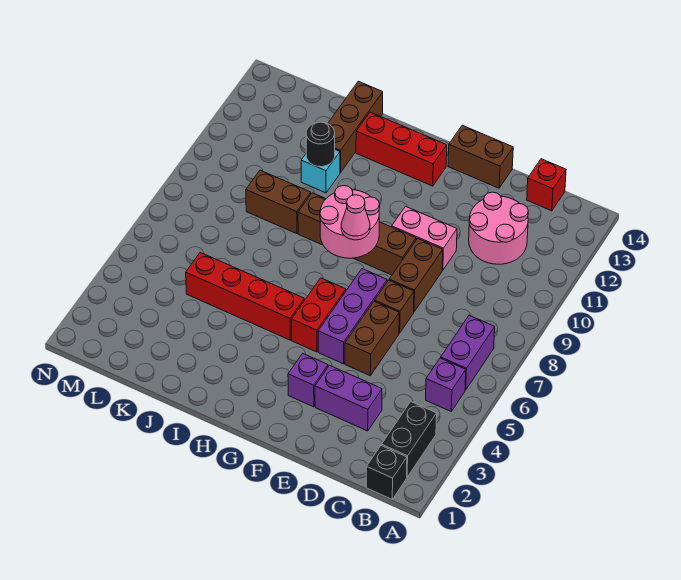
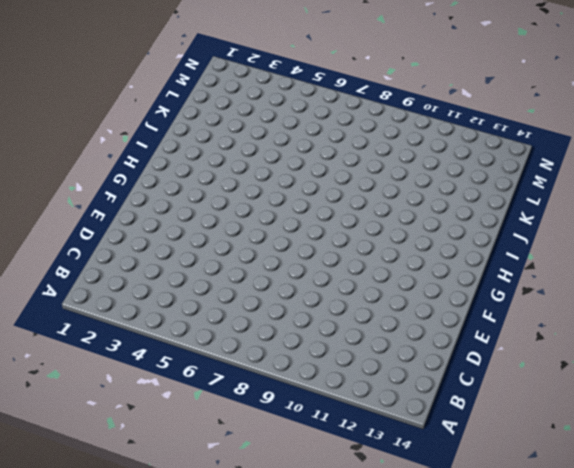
none -> black 1x1 brick [366,445,407,499]
none -> black 1x2 brick [382,402,437,477]
none -> purple 1x1 brick [426,358,466,411]

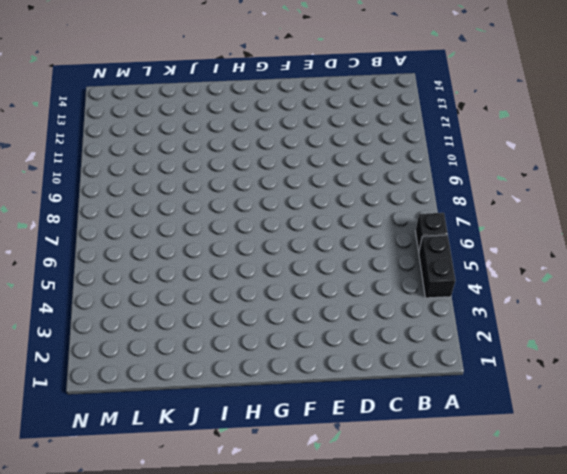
black 1x2 brick [419,235,456,298] -> black 1x2 brick moved to [382,402,437,477]
black 1x1 brick [416,213,448,251] -> black 1x1 brick moved to [366,445,407,499]
none -> purple 1x1 brick [426,358,466,411]
none -> purple 1x2 brick [441,315,495,390]
none -> pink 2x2 round brick [469,192,528,264]

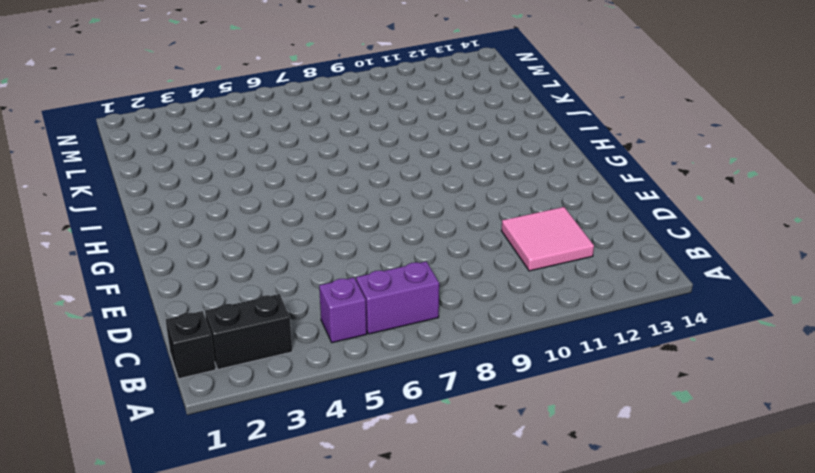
pink 2x2 tile [501,207,594,271] -> pink 2x2 round brick [469,192,528,264]
none -> red 1x1 brick [527,159,566,211]
none -> purple 1x2 brick [315,365,382,431]
none -> brown 1x2 brick [345,301,399,376]

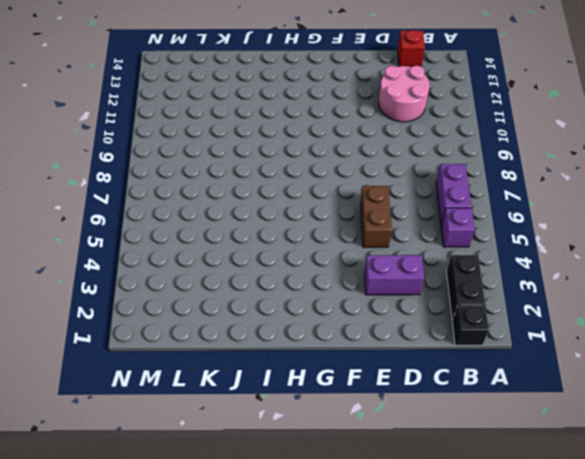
none -> brown 1x1 brick [375,280,414,333]
none -> brown 1x2 brick [389,239,443,312]
none -> pink 1x2 brick [392,206,457,270]

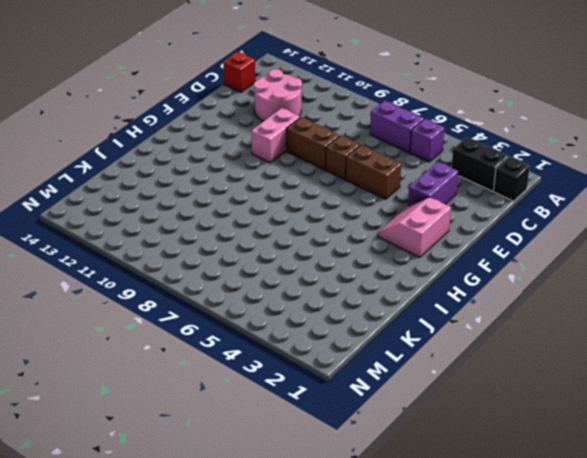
pink 2x2 slope [378,197,451,257] -> purple 1x1 brick [288,353,328,407]
none -> brown 1x2 brick [448,125,513,188]
none -> purple 1x3 brick [318,269,387,364]
none -> brown 1x4 brick [298,193,416,275]

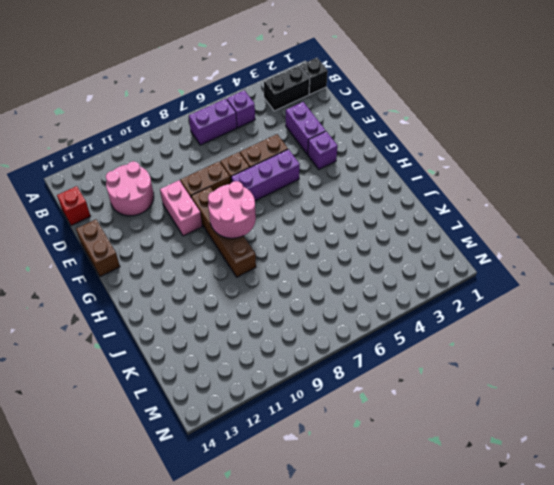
none -> red 1x2 brick [291,278,346,352]
none -> red 1x3 brick [356,112,447,186]
none -> red 1x4 brick [186,253,304,340]

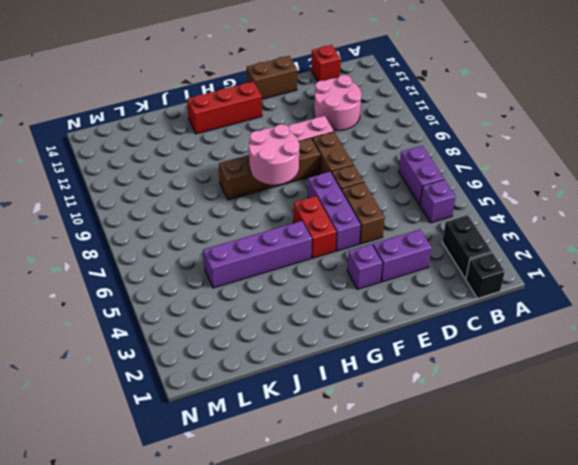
purple 1x4 brick [203,221,312,288] -> red 1x4 brick [186,253,304,340]
none -> brown 1x2 brick [246,170,311,234]
none -> cyan 1x1 brick [301,150,340,193]
none -> brown 1x3 brick [328,81,383,173]

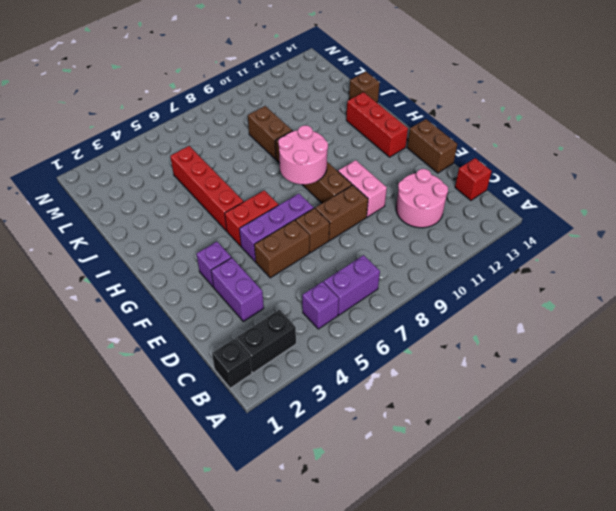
brown 1x1 brick [349,72,380,102] -> brown 1x3 brick [328,81,383,173]
none -> cyan 1x1 brick [301,150,340,193]
none -> black 1x1 round brick [306,122,335,167]
none -> pink 1x1 cone [341,195,370,240]

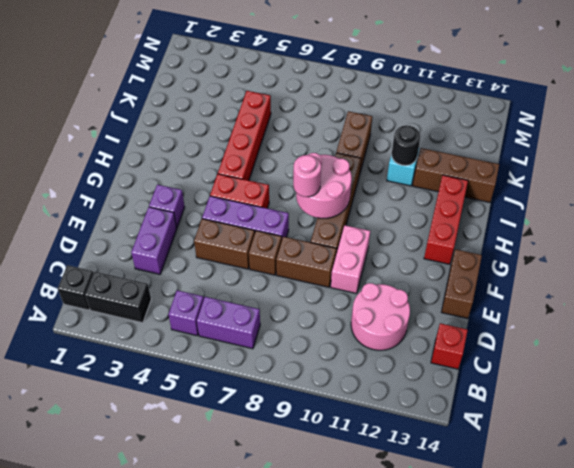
pink 1x1 round brick [293,155,321,197] -> pink 1x1 cone [341,195,370,240]

